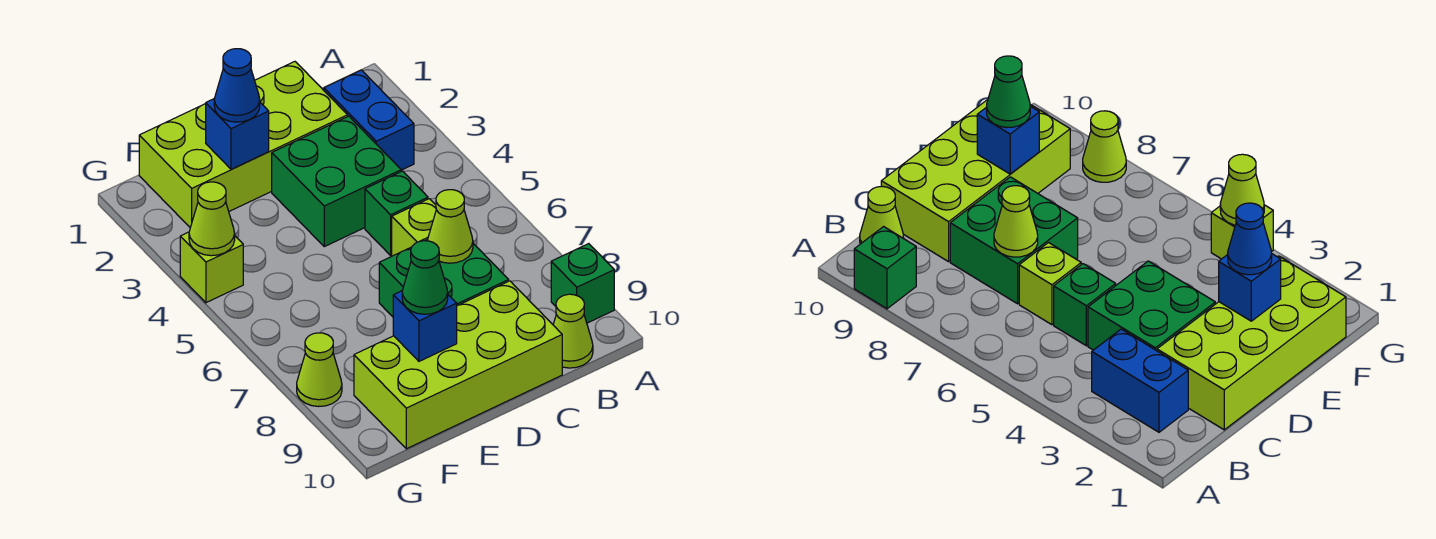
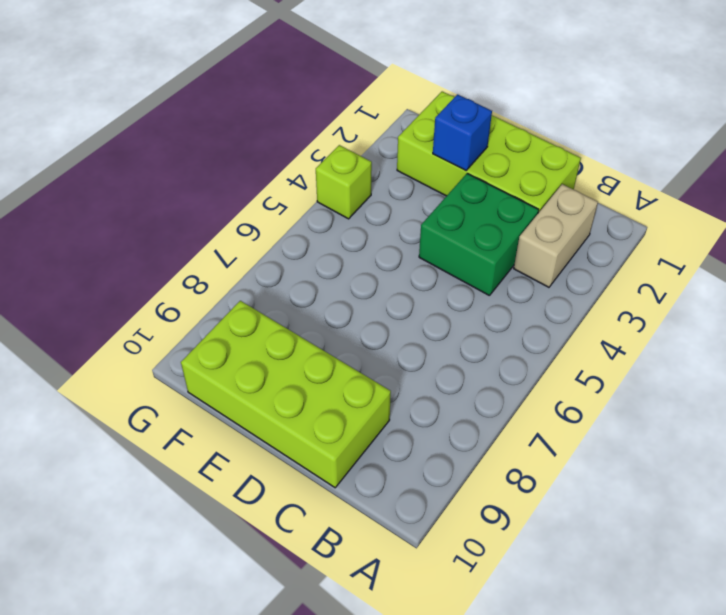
tan 1x2 brick [514,184,598,287] -> blue 1x2 brick [324,70,414,170]
none -> green 1x1 brick [551,244,614,323]
none -> lime 1x1 cone [553,294,593,368]
none -> green 1x1 brick [365,171,428,255]

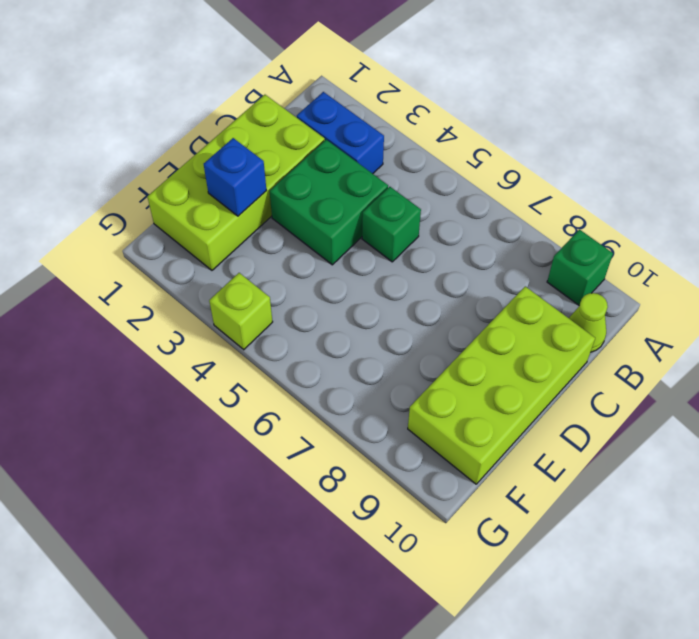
none -> lime 1x1 brick [392,199,436,256]
none -> green 2x2 brick [379,240,509,317]
none -> lime 1x1 cone [297,333,342,407]

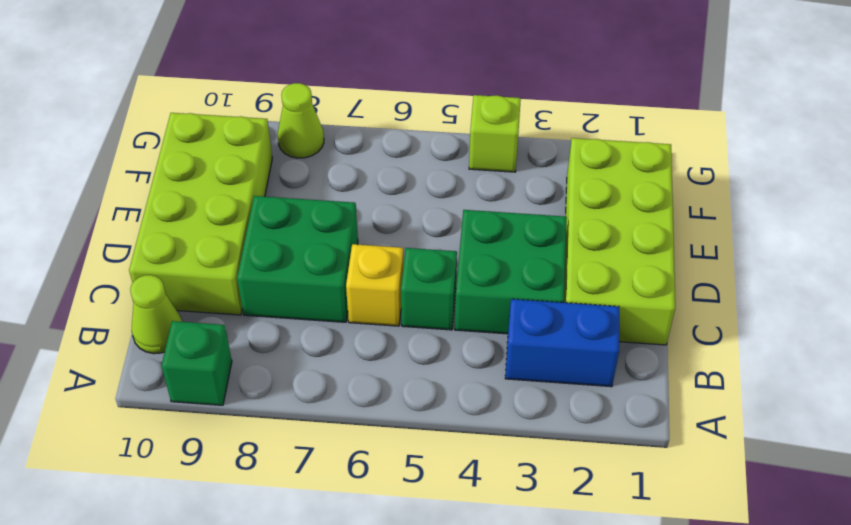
yellow 1x1 brick [346,244,403,326] -> lime 1x1 brick [392,199,436,256]
none -> lime 1x1 cone [428,190,473,263]
none -> blue 1x1 brick [206,99,269,169]
none -> blue 1x1 brick [393,291,457,361]

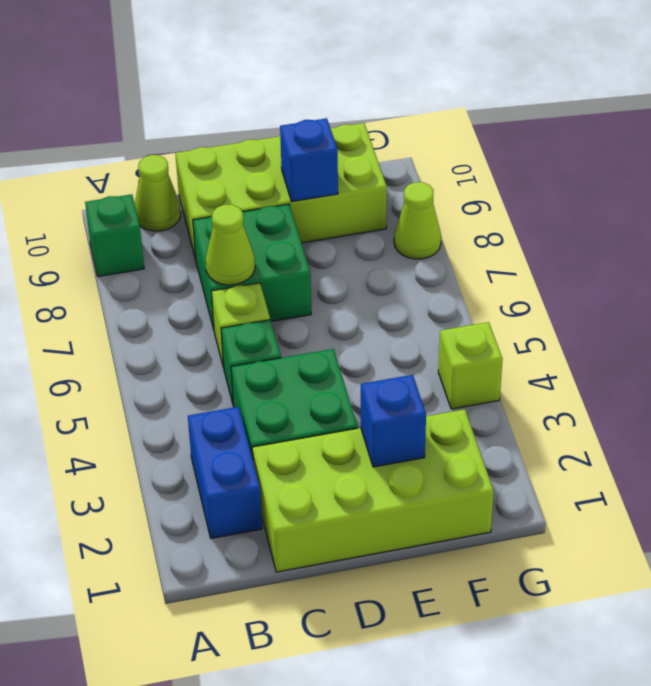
none -> lime 1x1 cone [189,182,235,256]
none -> blue 1x1 cone [214,49,260,122]
none -> green 1x1 cone [402,241,448,314]

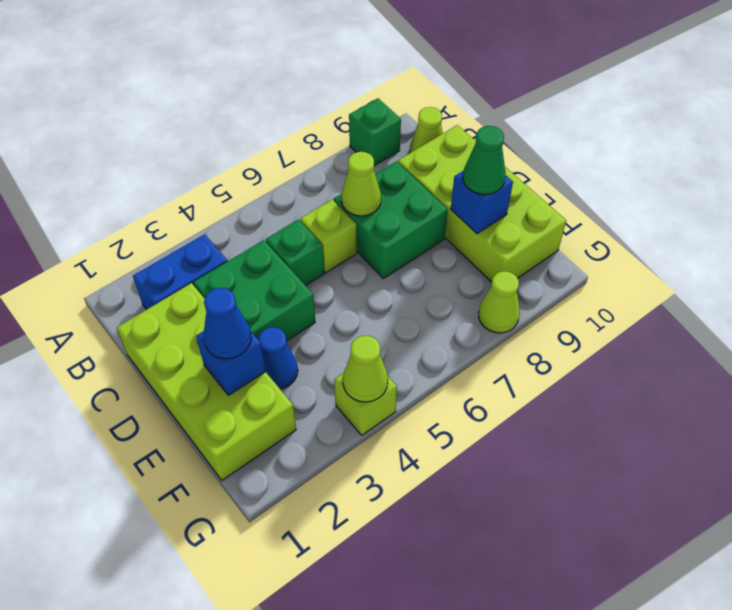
blue 1x1 cone [258,327,298,389] -> none

